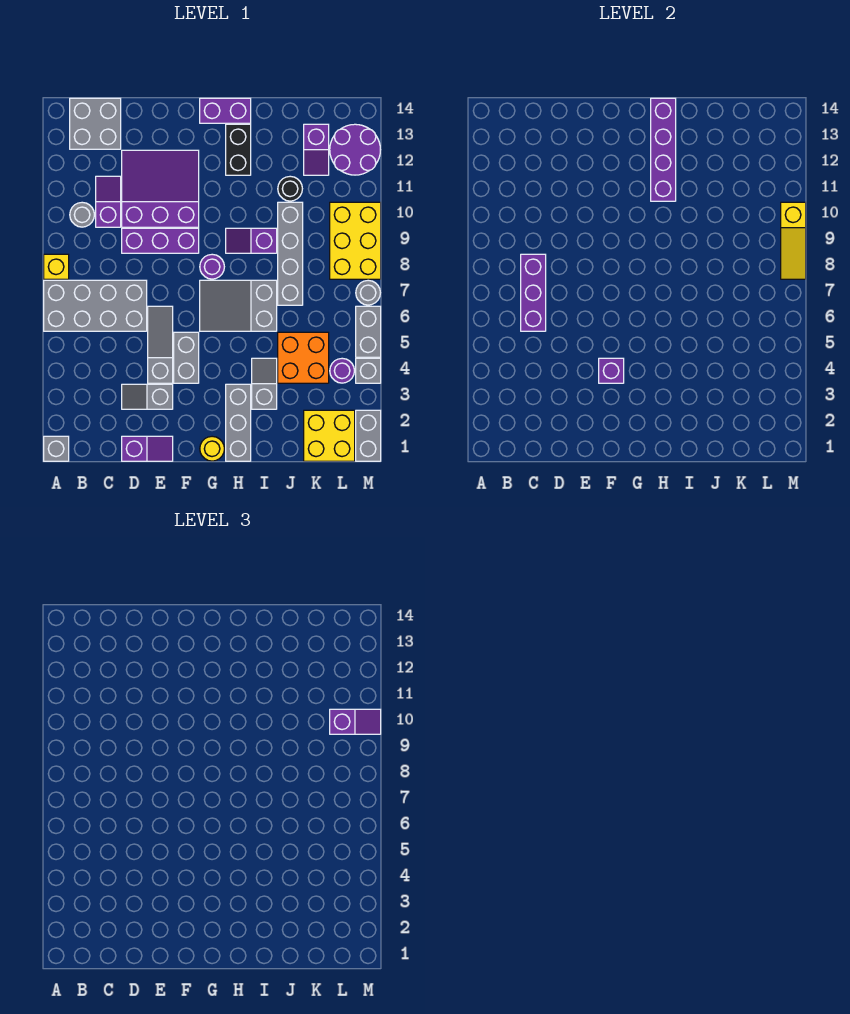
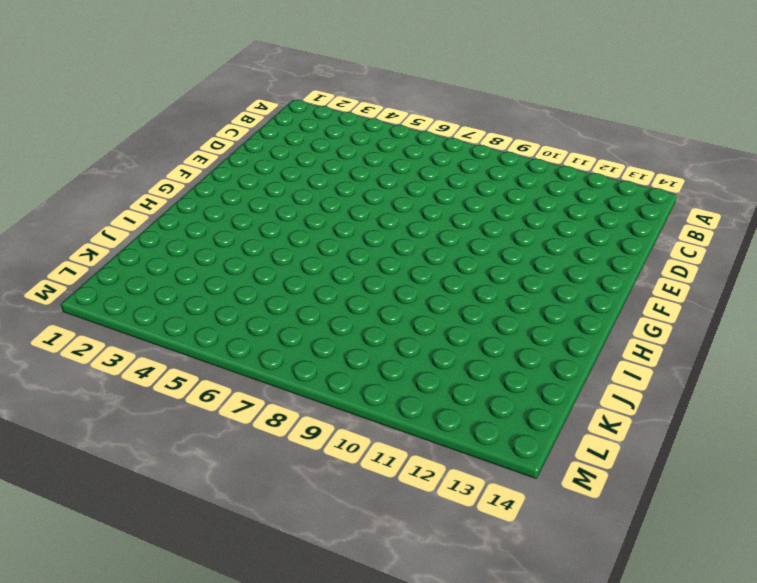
none -> grey 1x1 brick [44,436,69,461]
none -> grey 2x4 brick [44,280,147,331]
none -> yellow 1x1 brick [44,254,69,279]
none -> grey 1x1 round brick [70,202,94,227]

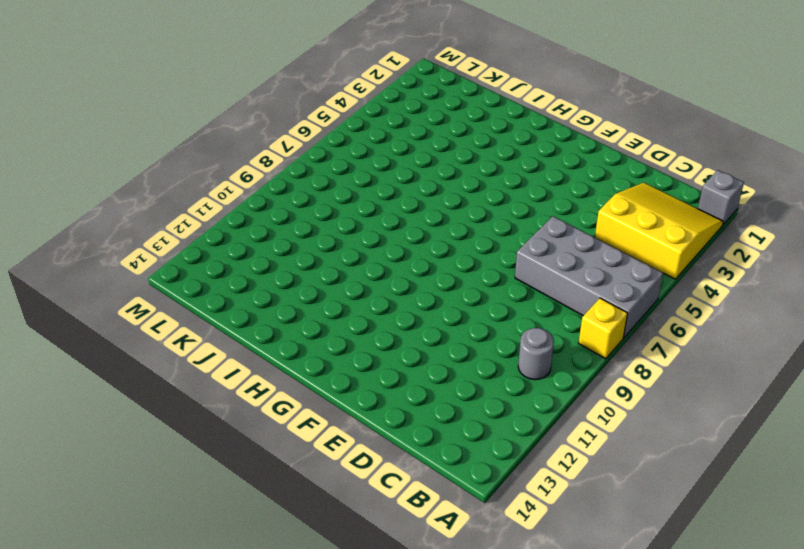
yellow 3x3 slope [595,183,723,279] -> none
none -> grey 2x2 brick [70,98,121,149]
none -> purple 1x2 slope [96,176,121,227]
none -> purple 1x2 slope [122,436,173,461]
none -> grey 1x2 slope [122,384,173,409]

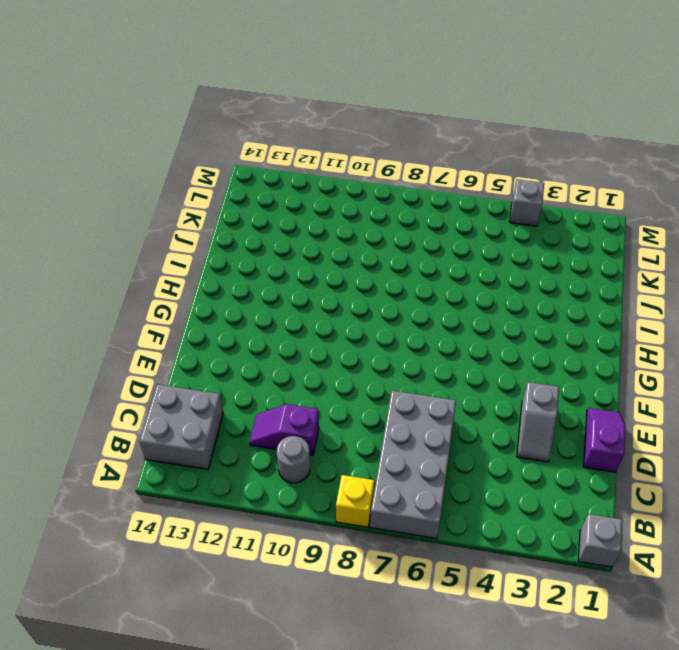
none -> purple 1x3 brick [122,228,199,253]
none -> purple 3x3 slope [122,150,199,227]
none -> grey 1x3 slope [148,306,173,383]
none -> grey 1x2 brick [174,332,199,383]

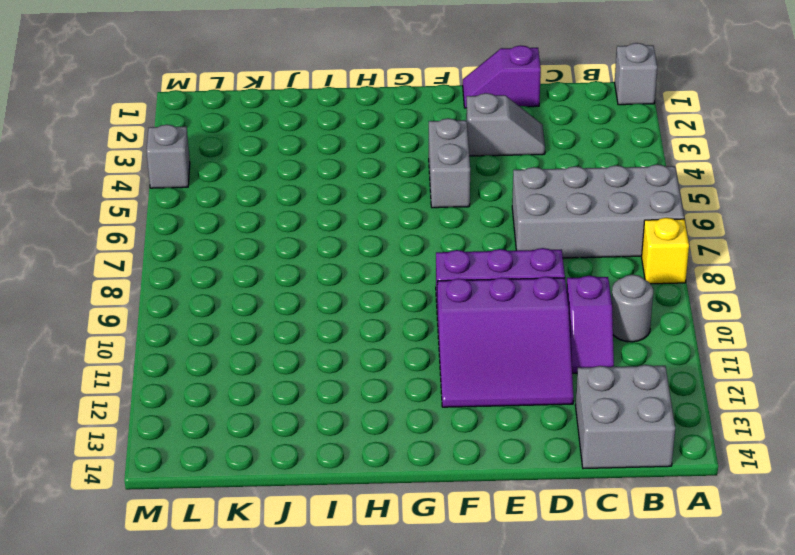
none -> grey 1x3 slope [148,306,173,383]
none -> yellow 1x1 round brick [200,436,224,461]
none -> grey 2x3 slope [200,280,277,331]
none -> purple 1x1 round brick [200,254,224,279]

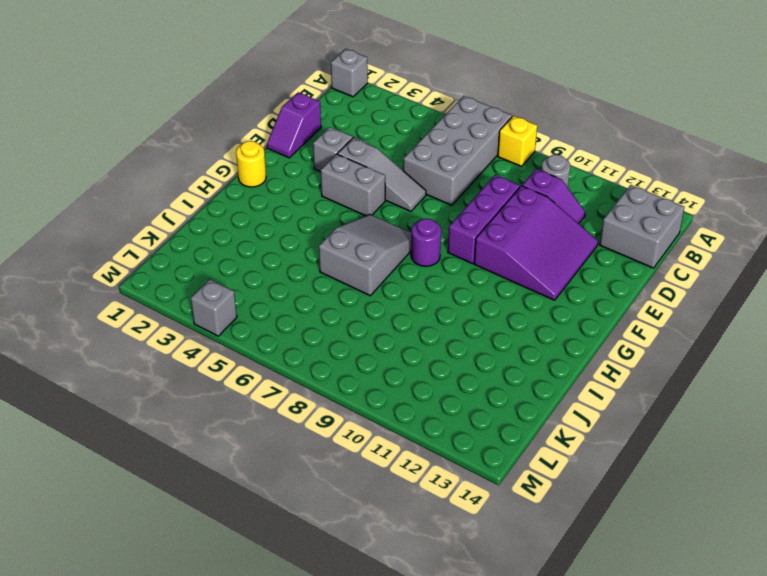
none -> purple 1x2 brick [200,98,251,123]
none -> grey 1x3 brick [226,384,251,461]
none -> purple 1x2 slope [226,228,277,253]
none -> black 1x2 brick [226,124,251,175]

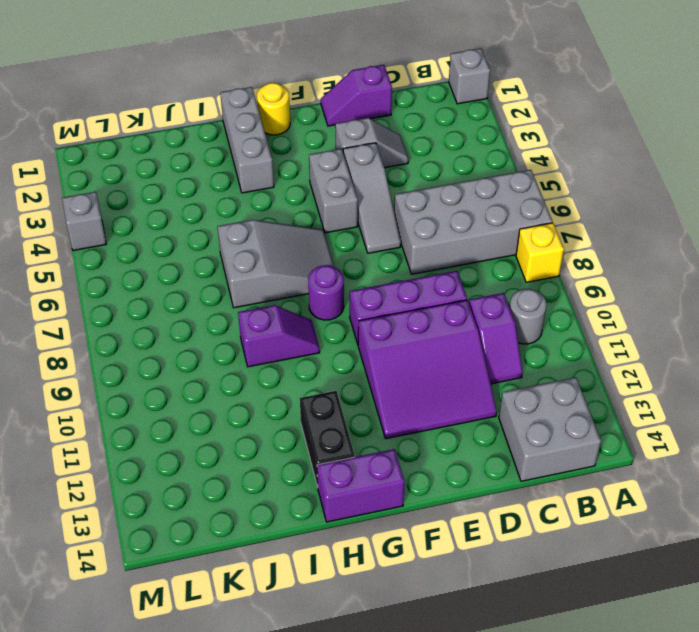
none -> grey 1x2 slope [252,358,277,409]
none -> orange 2x2 brick [278,332,329,383]
none -> grey 1x4 brick [278,202,303,305]
none -> black 1x1 round brick [278,176,302,201]

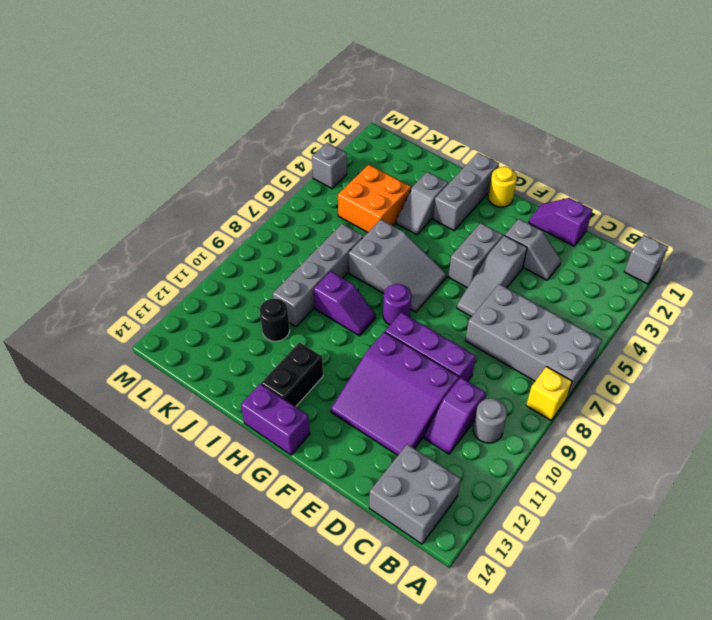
none -> yellow 2x2 brick [304,410,355,461]
none -> purple 1x2 slope [304,124,329,175]
none -> purple 1x1 round brick [330,358,354,383]
none -> yellow 2x3 brick [330,202,381,279]

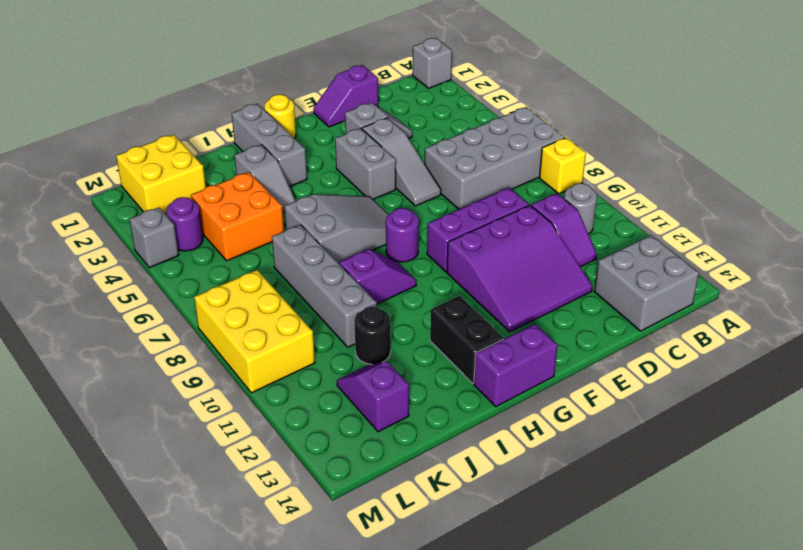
none -> purple 2x2 round brick [330,124,380,175]
none -> grey 1x2 brick [356,410,381,461]
none -> grey 1x2 brick [356,306,381,357]
none -> grey 1x1 round brick [356,280,380,305]

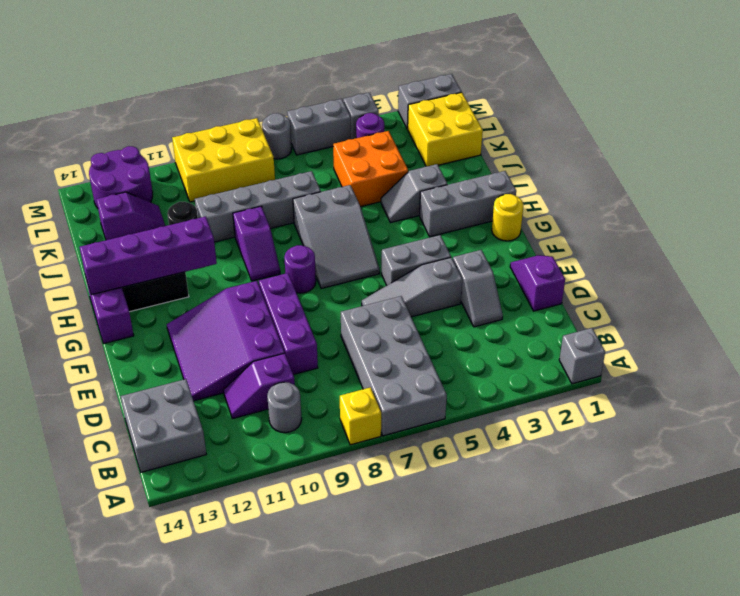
none -> purple 1x3 brick [521,254,546,331]
none -> purple 1x1 brick [599,358,624,383]
none -> yellow 1x3 slope [781,202,806,279]
none -> purple 1x2 slope [330,709,381,734]

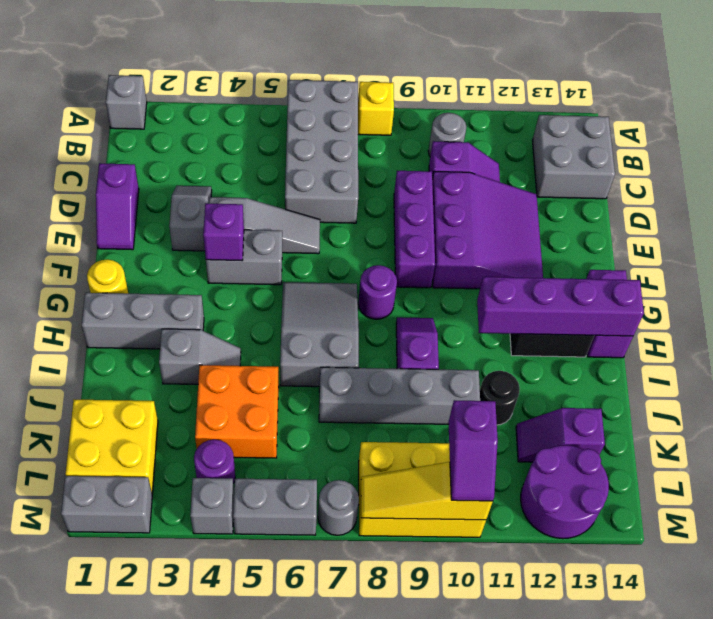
none -> purple 1x3 brick [521,254,546,331]

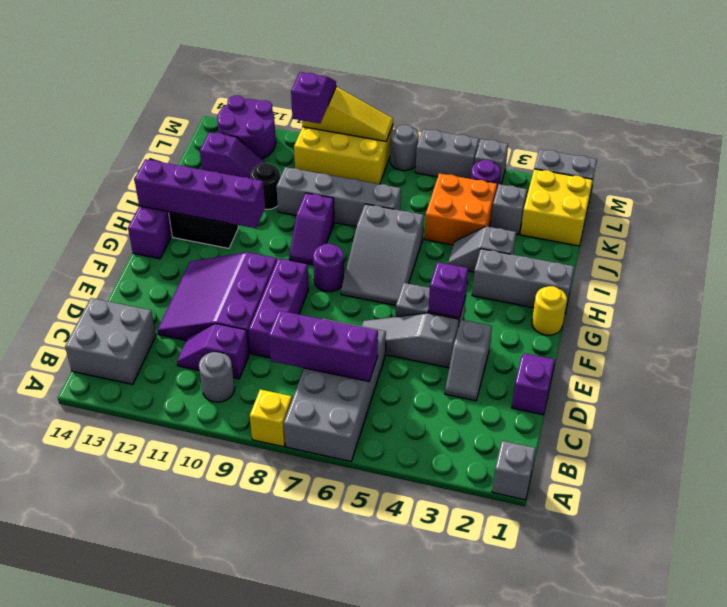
grey 1x1 brick [491,184,527,235] -> none

